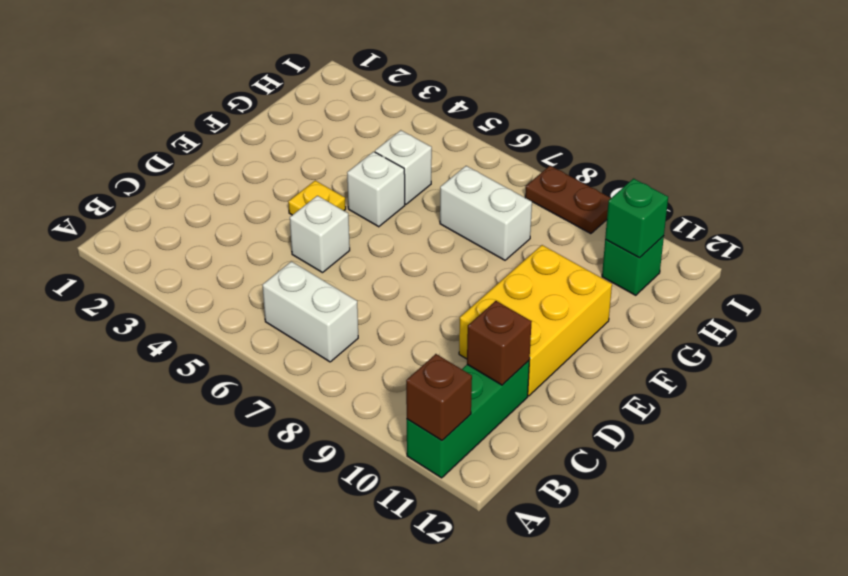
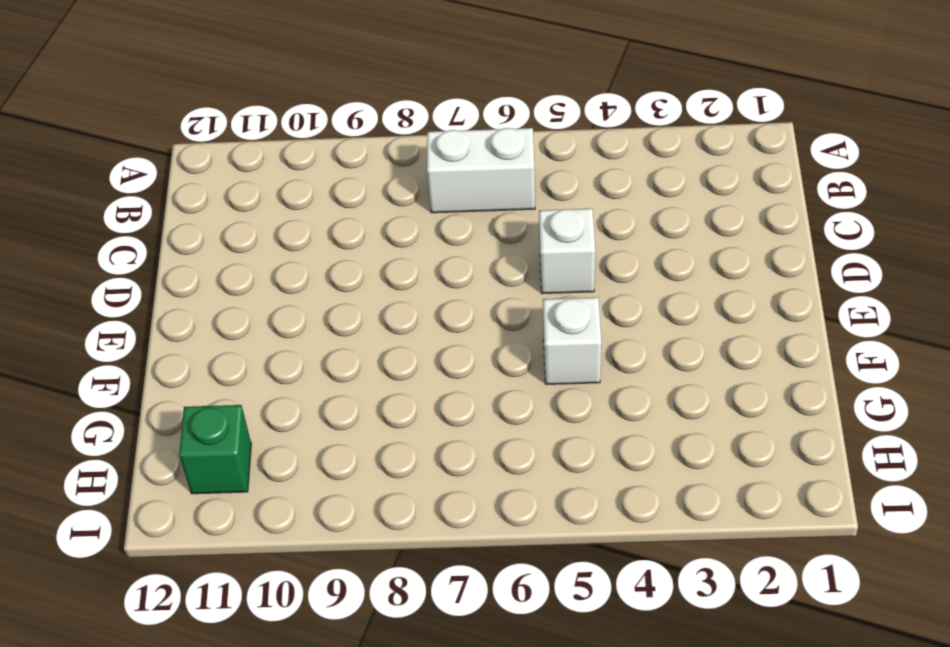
none -> green 1x3 brick [407,361,529,478]
none -> yellow 2x3 brick [459,245,612,396]
none -> yellow 1x1 plate [288,181,346,215]

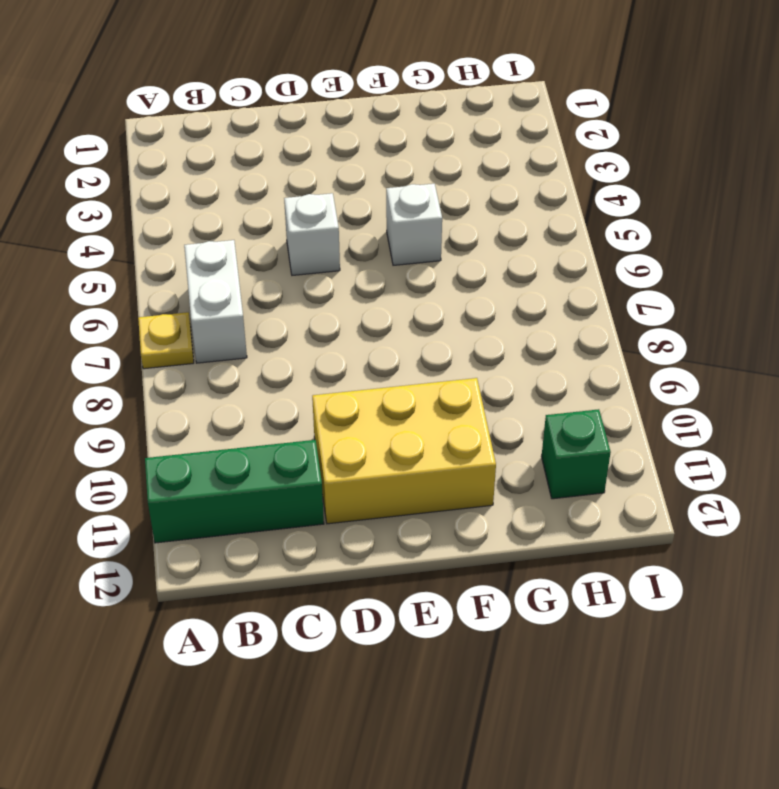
yellow 1x1 plate [138,312,194,369] -> yellow 1x1 plate moved to [288,181,346,215]
none -> white 1x1 brick [375,130,432,204]
none -> white 1x2 brick [440,166,532,260]
none -> brown 1x2 plate [525,166,611,234]

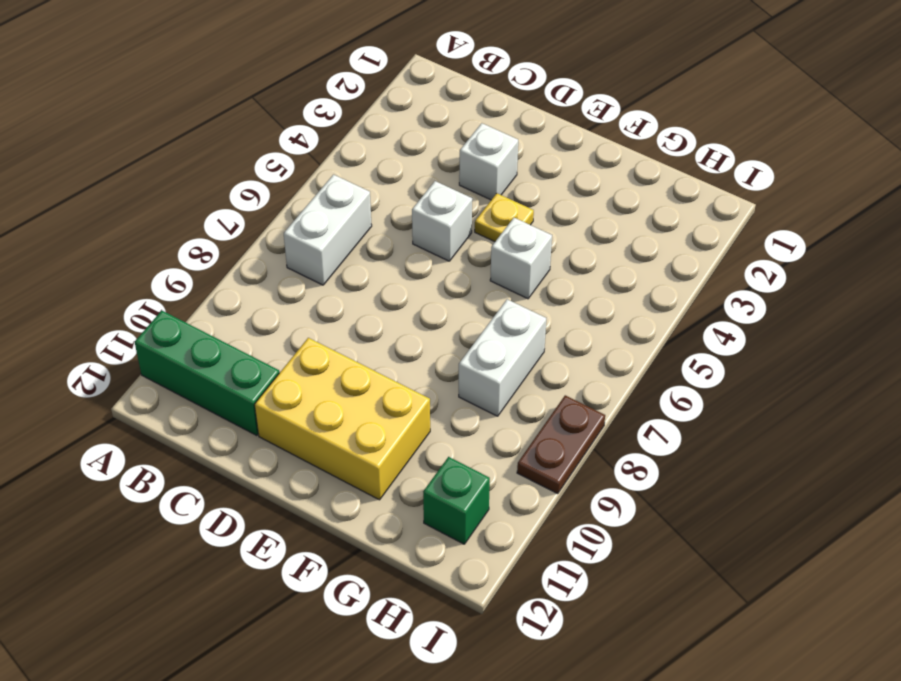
white 1x1 brick [459,123,518,200] -> white 1x1 brick moved to [375,130,432,204]
none -> brown 1x1 brick [406,354,472,441]
none -> brown 1x1 brick [467,301,532,385]
none -> green 1x1 brick [605,179,668,258]

